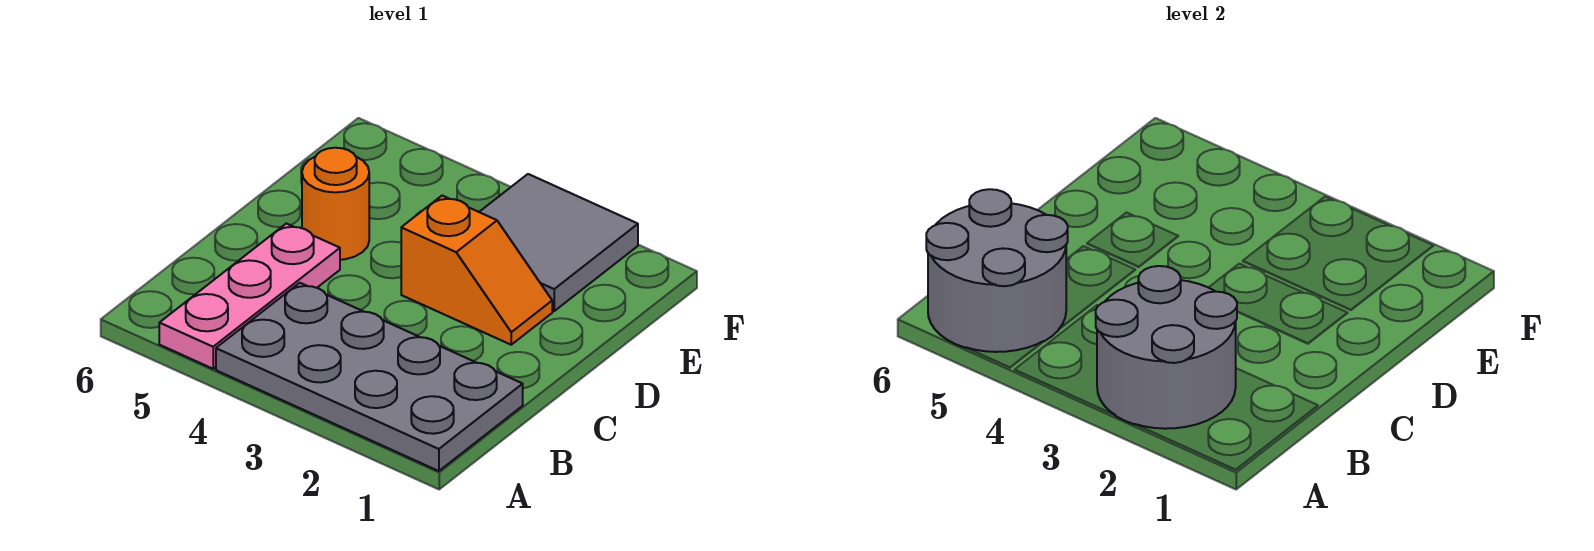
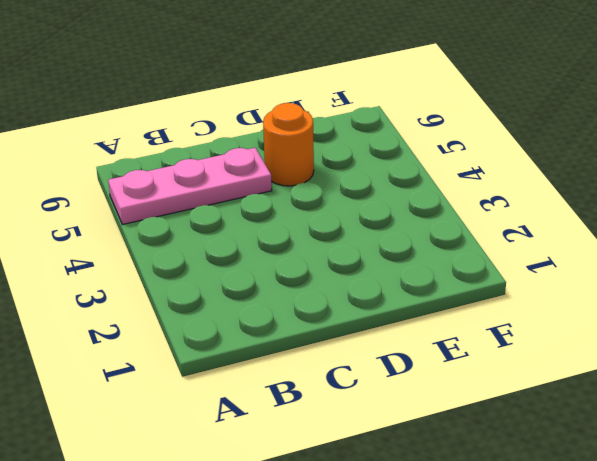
none -> grey 2x4 plate [216,283,523,471]
none -> orange 1x2 slope [401,196,552,345]

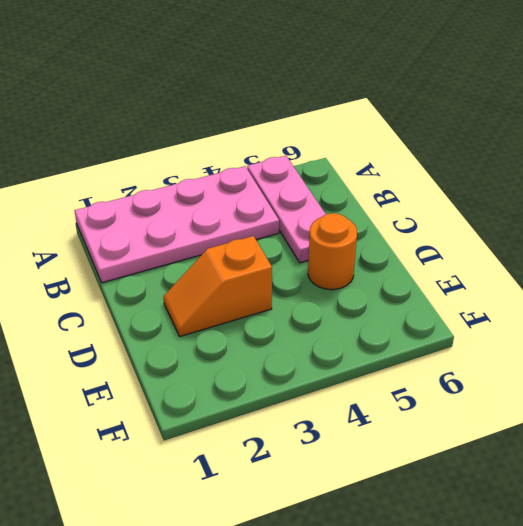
pink 2x4 plate [75,166,279,283] -> grey 2x4 plate [216,283,523,471]
none -> grey 2x2 tile [480,174,638,311]
none -> grey 2x2 round brick [1096,266,1237,429]

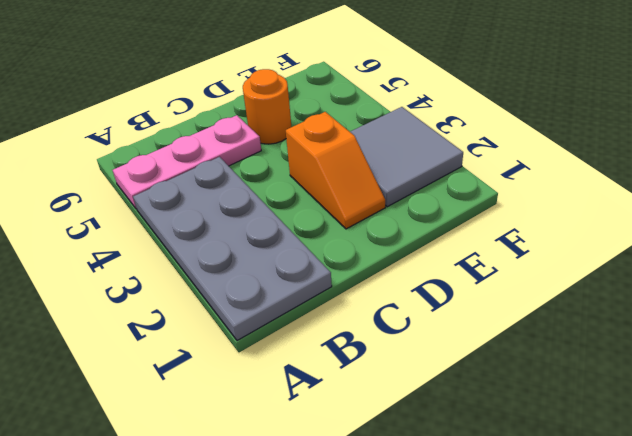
none -> grey 2x2 round brick [1096,266,1237,429]
none -> grey 2x2 round brick [926,189,1068,352]

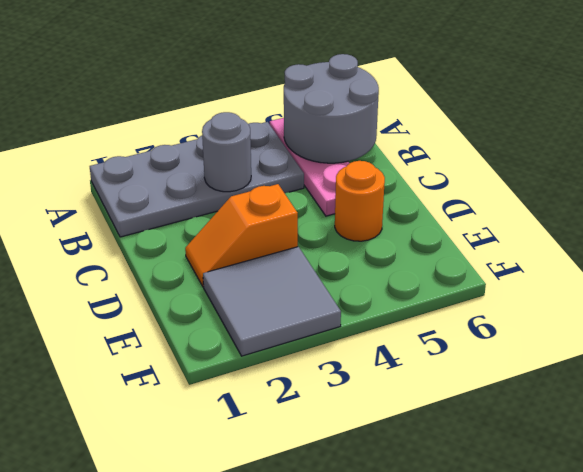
grey 1x1 round brick [202,112,251,192] -> grey 2x2 round brick [1096,266,1237,429]

